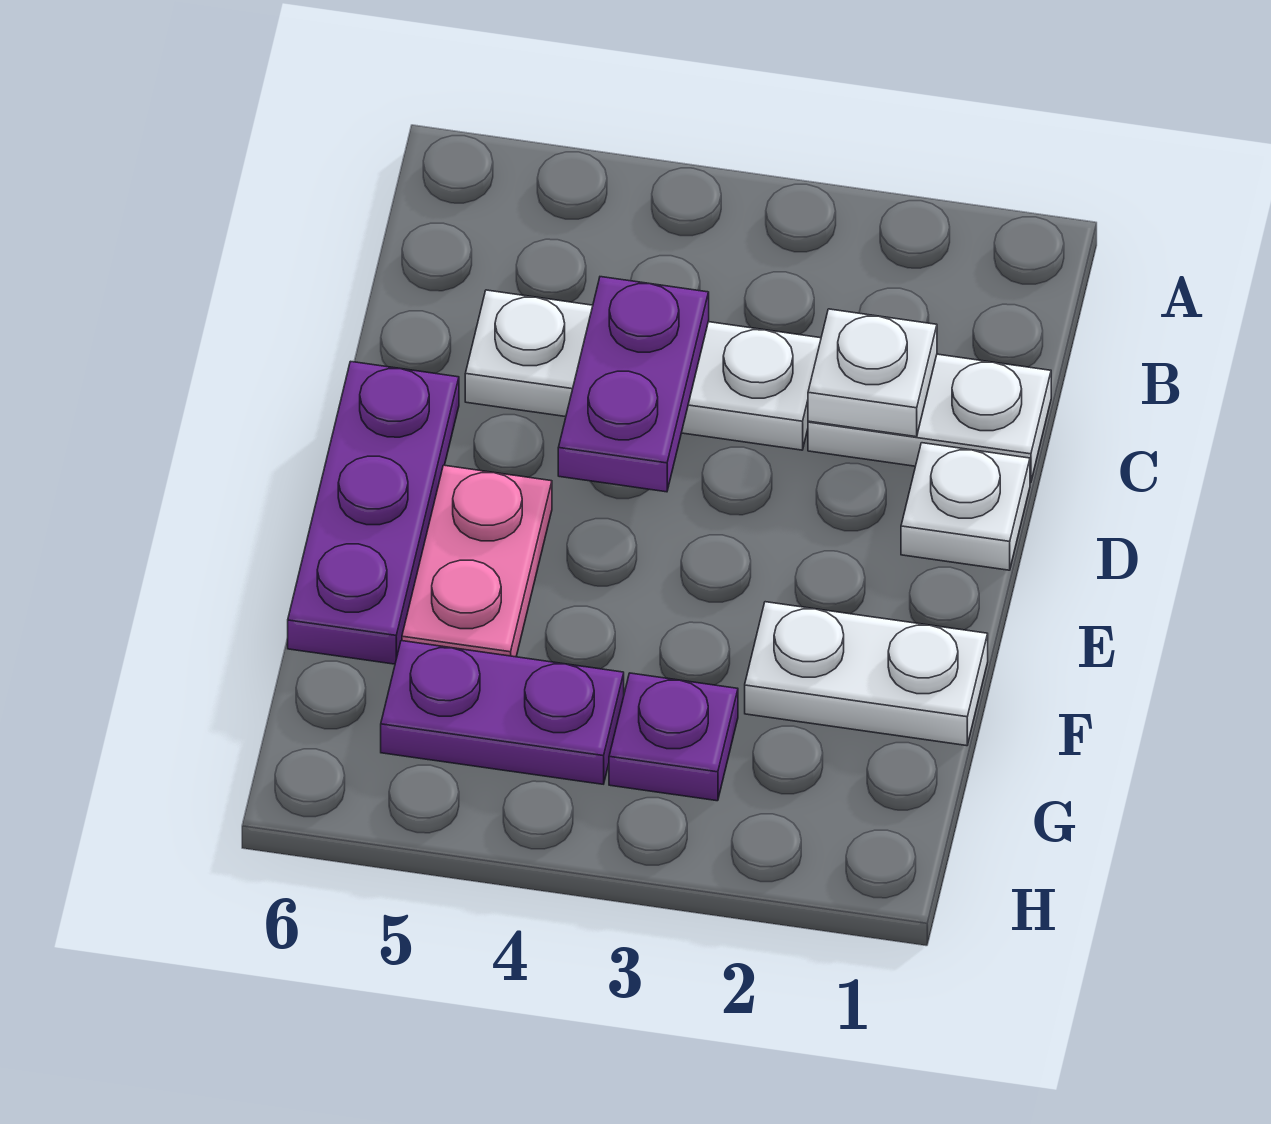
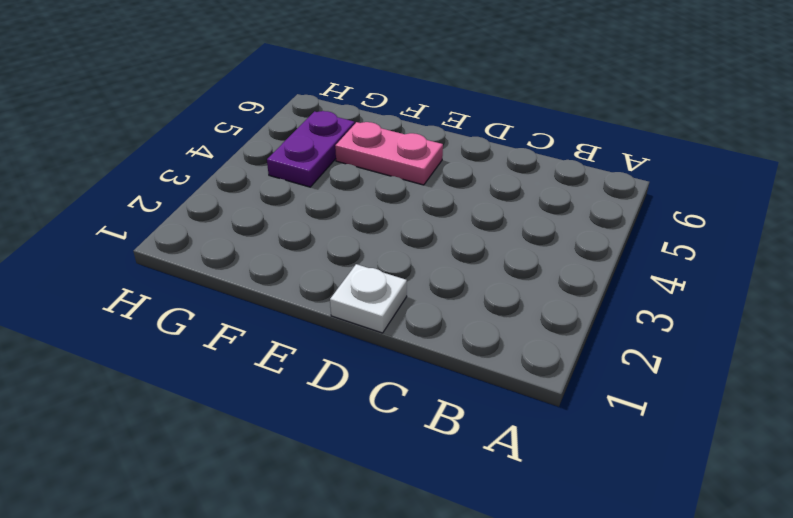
none -> white 1x2 plate [808,354,1051,483]
none -> white 1x3 plate [465,290,821,450]

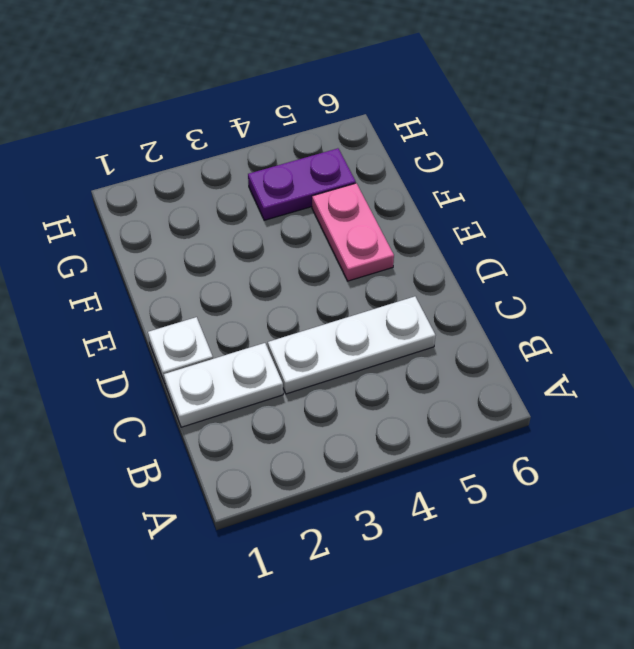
none -> purple 1x3 plate [288,361,459,664]
none -> white 1x2 plate [745,602,988,746]

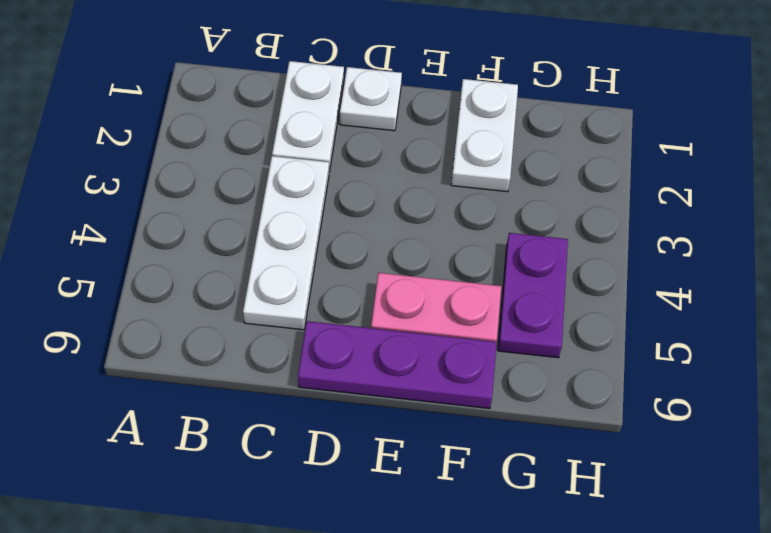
none -> purple 1x1 plate [609,673,738,801]
none -> white 1x1 plate [808,309,937,437]

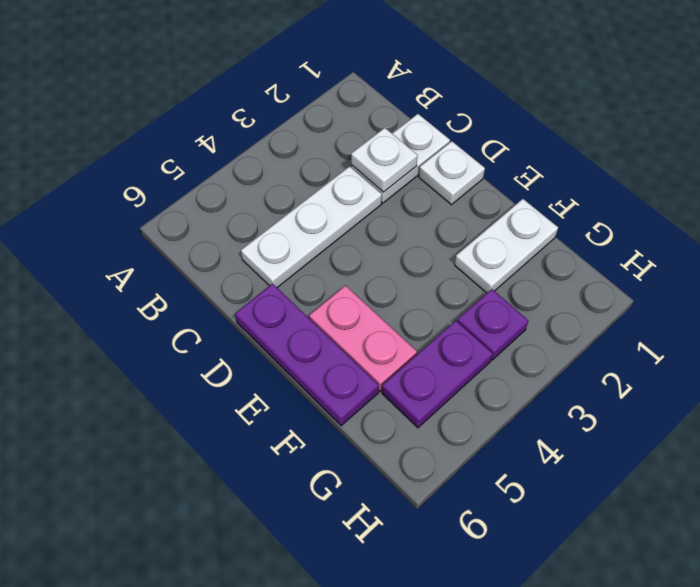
none -> purple 1x2 plate [558,277,709,492]

